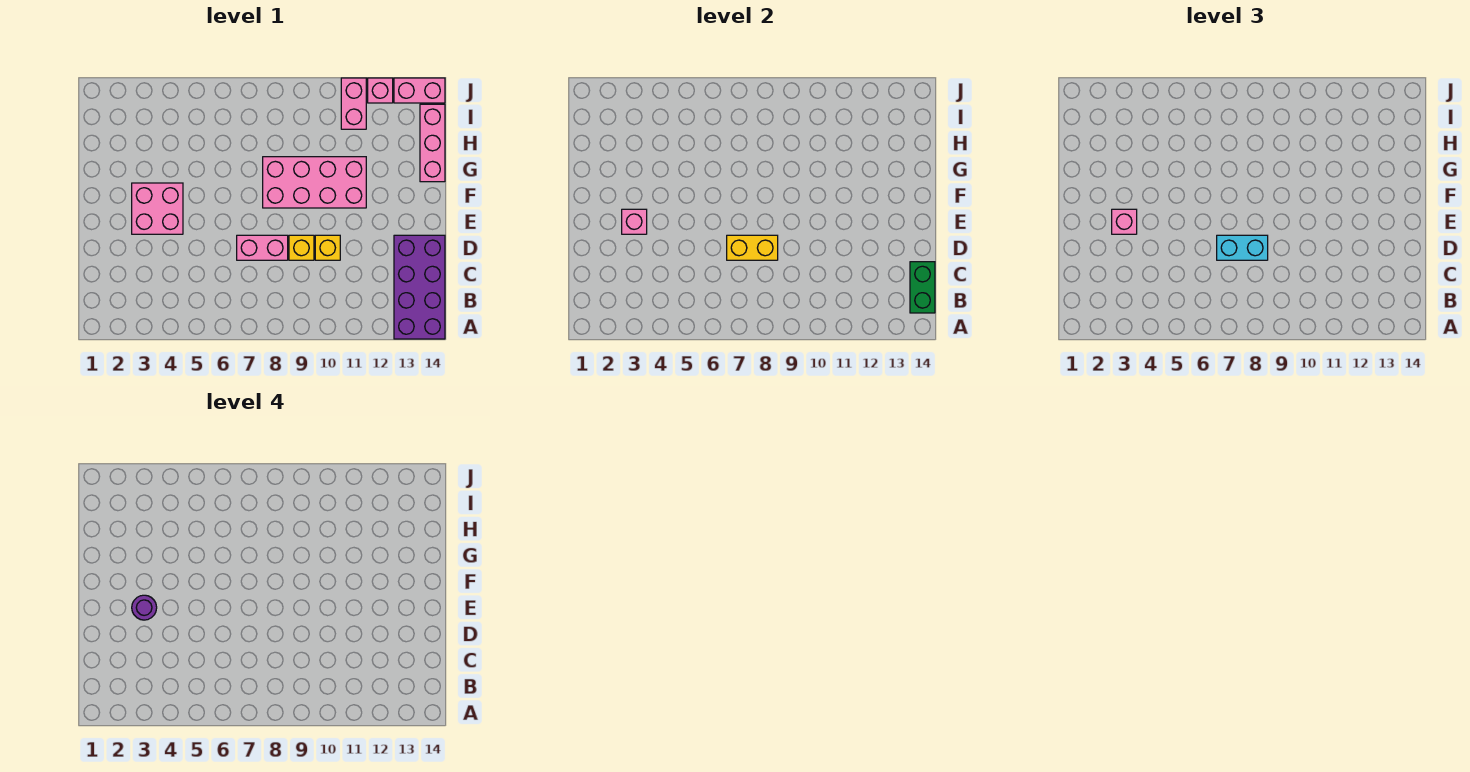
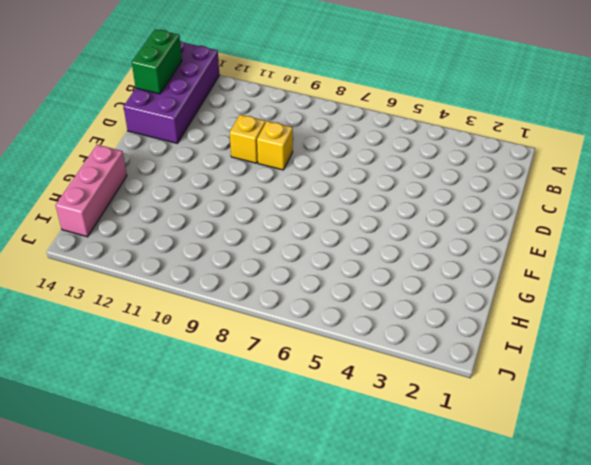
none -> pink 1x2 brick [237,235,288,260]
none -> pink 2x2 brick [132,183,183,234]
none -> pink 2x4 brick [263,157,366,208]

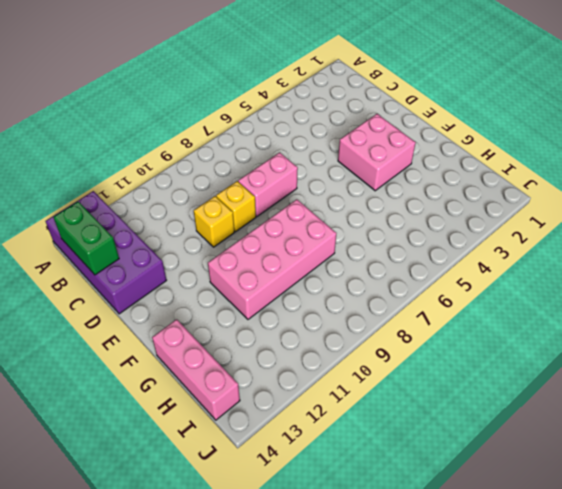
none -> pink 1x2 brick [341,78,366,129]
none -> pink 1x1 brick [368,78,393,103]
none -> pink 1x2 brick [394,78,445,103]

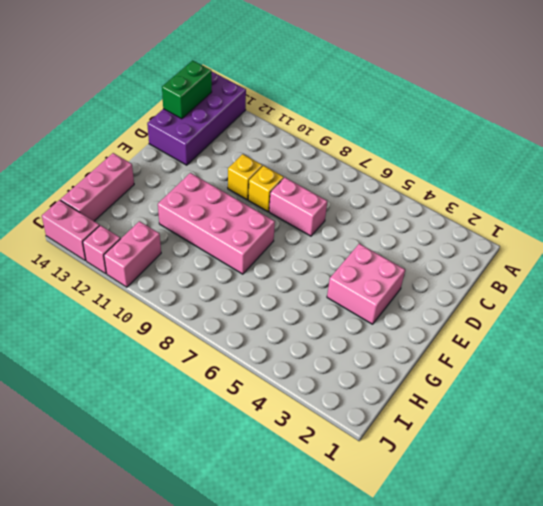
none -> yellow 1x2 brick [727,235,778,260]
none -> pink 1x1 brick [622,209,647,234]
none -> cyan 1x2 brick [1217,235,1268,260]

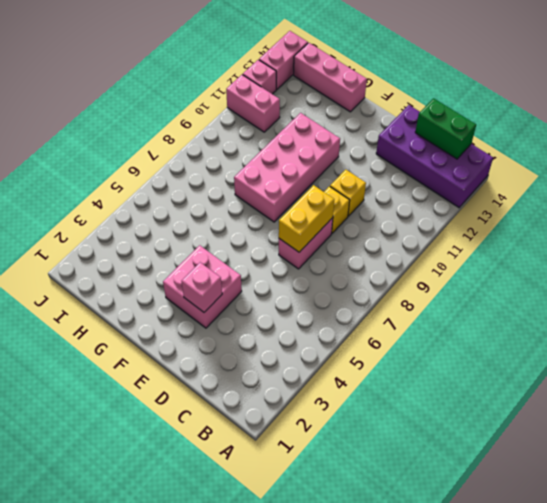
none -> cyan 1x2 brick [1217,235,1268,260]
none -> pink 1x1 brick [1112,209,1137,234]
none -> purple 1x1 round brick [132,595,157,620]

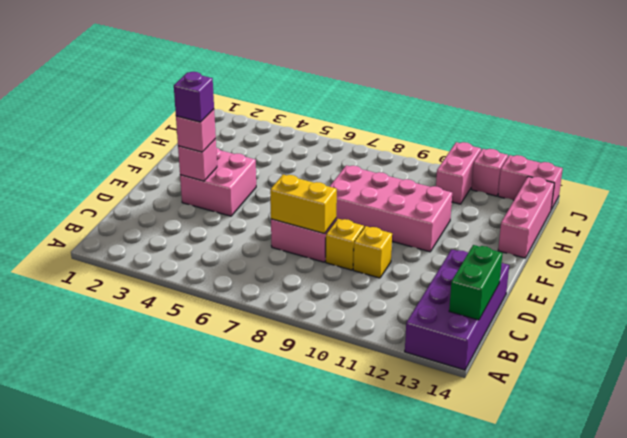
purple 1x1 brick [174,72,214,122] -> purple 1x1 round brick [132,595,157,620]
none -> cyan 1x2 brick [1217,235,1268,260]

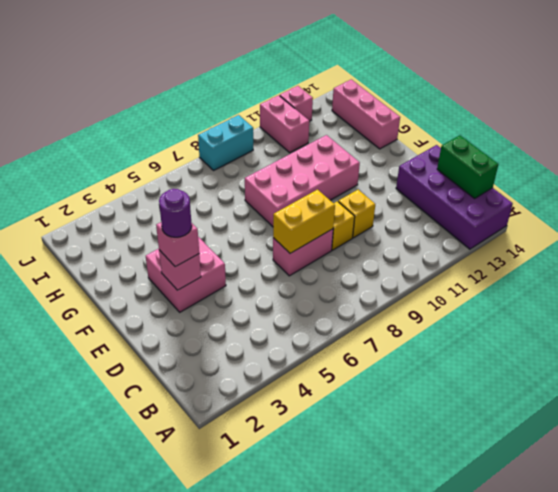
cyan 1x2 brick [198,115,253,170] -> cyan 1x2 brick moved to [1217,235,1268,260]
none -> pink 1x2 brick [394,78,445,103]

